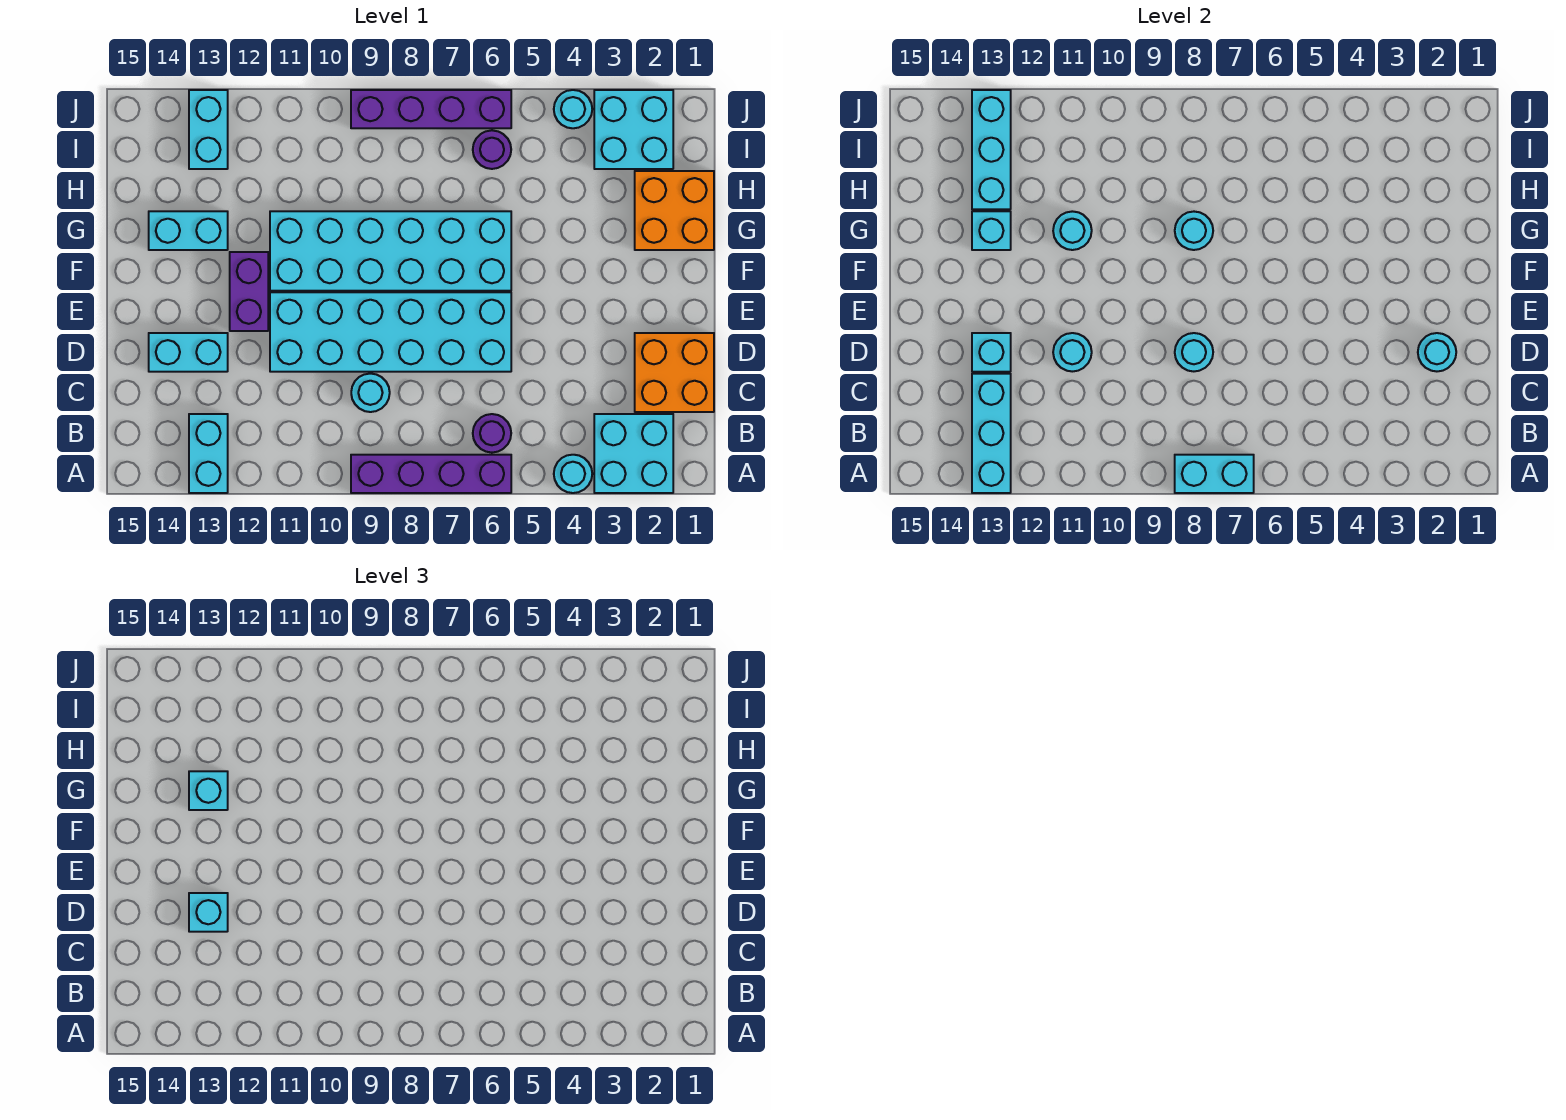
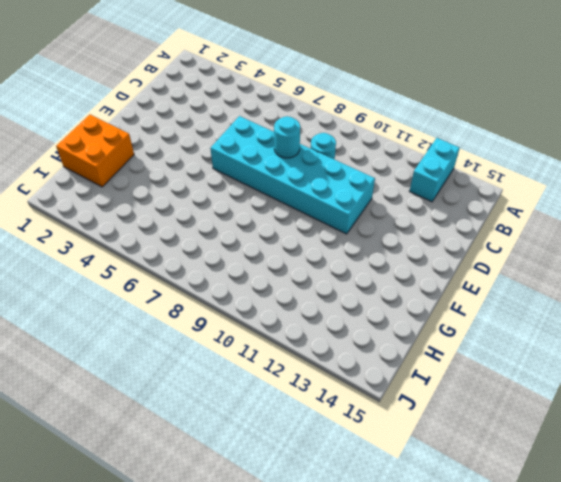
none -> cyan 2x2 brick [594,414,673,493]
none -> cyan 1x1 round brick [554,455,592,493]
none -> purple 1x4 brick [351,455,511,493]
none -> purple 1x1 round brick [473,414,511,453]

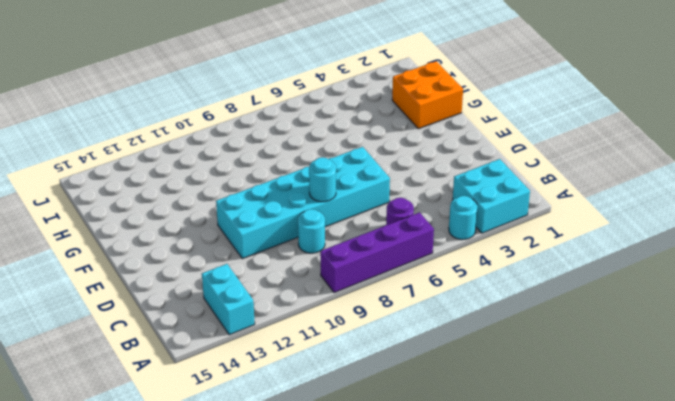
none -> orange 2x2 brick [635,333,714,412]
none -> cyan 1x2 brick [149,333,228,372]
none -> purple 1x2 brick [230,252,268,331]
none -> cyan 2x6 brick [270,211,511,291]

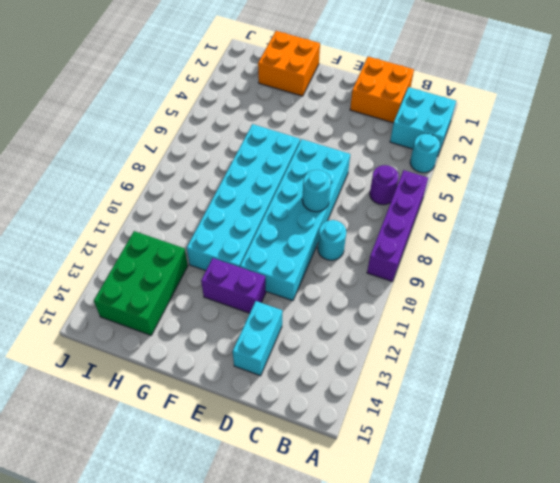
green 2x3 brick [94,231,188,335] -> cyan 1x2 brick [189,90,228,169]
none -> cyan 1x2 brick [189,414,228,493]
none -> cyan 1x2 brick [149,211,228,250]
none -> cyan 2x2 brick [594,90,673,169]
none -> purple 1x1 round brick [473,130,511,169]

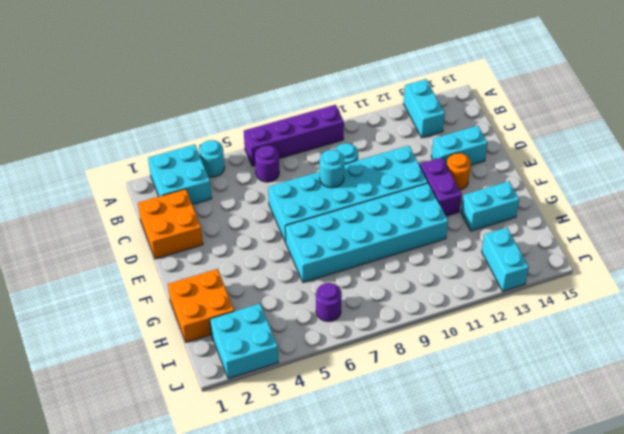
orange 1x1 round brick [447,153,471,190] -> none
none -> cyan 1x1 round brick [554,90,592,128]
none -> purple 1x4 brick [351,90,511,128]
none -> cyan 1x2 brick [1175,455,1254,493]
none -> cyan 1x3 brick [972,374,1011,493]

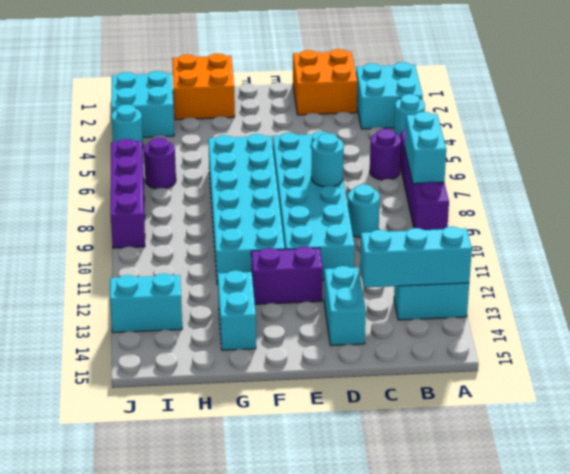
none -> cyan 1x1 round brick [1418,333,1456,371]
none -> cyan 1x1 round brick [1053,333,1092,372]
none -> cyan 1x1 brick [972,333,1011,372]
none -> cyan 1x1 round brick [1175,212,1213,250]

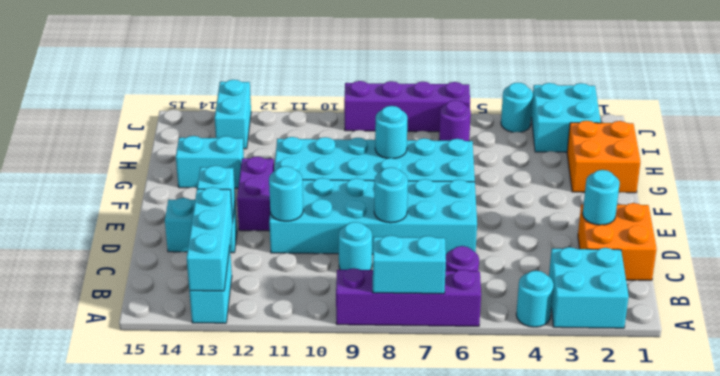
none -> cyan 1x1 round brick [1053,211,1092,250]
none -> cyan 1x1 brick [972,211,1011,250]
none -> cyan 1x3 brick [972,90,1011,209]
none -> cyan 1x1 brick [189,893,228,932]

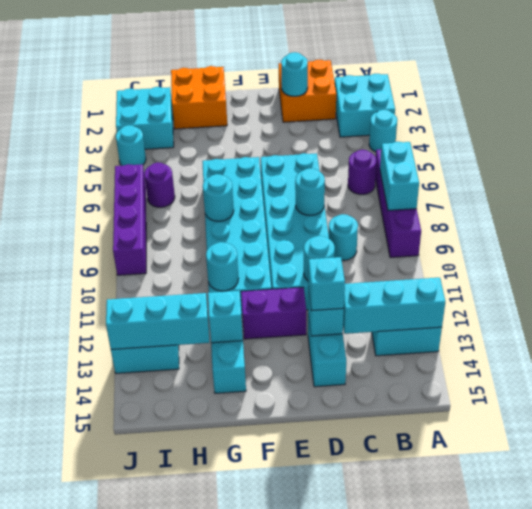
none -> cyan 1x1 brick [189,771,228,810]

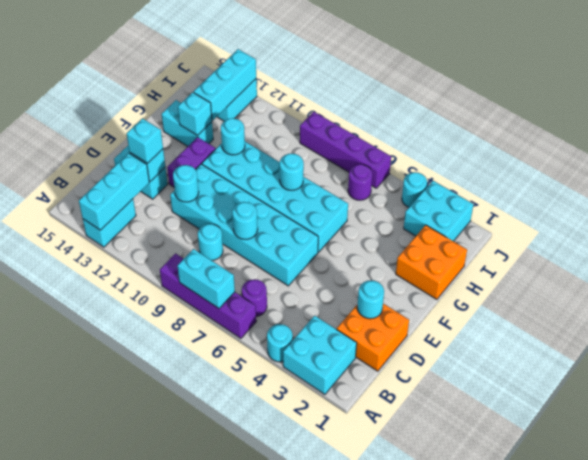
none -> cyan 1x1 brick [189,771,228,810]

